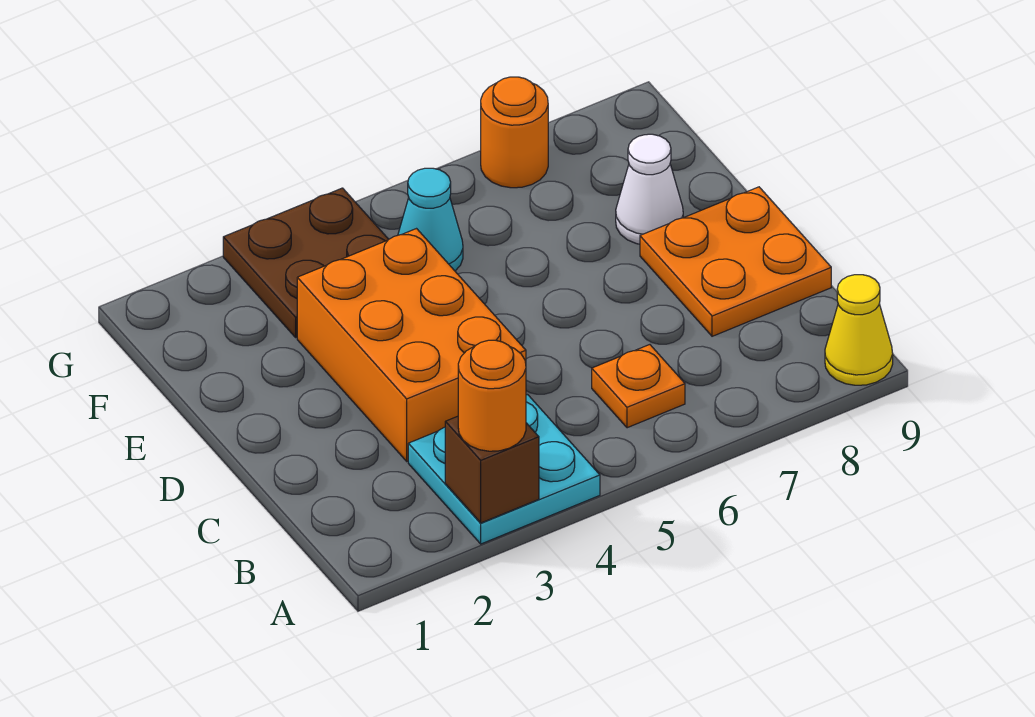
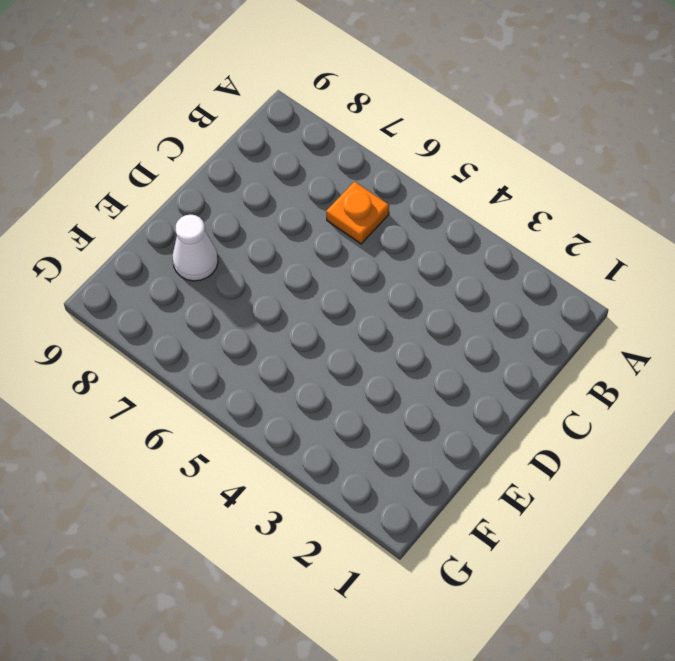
none -> cyan 2x2 plate [408,395,600,544]
none -> yellow 1x1 cone [825,275,893,385]

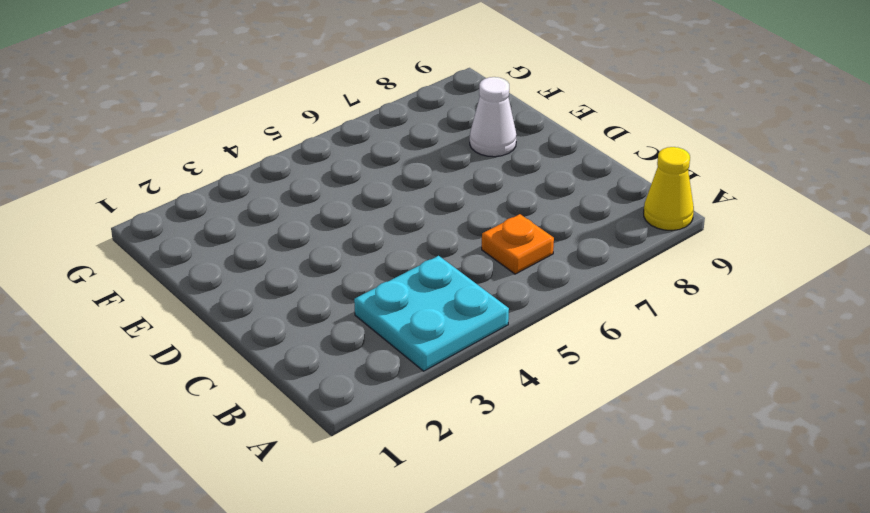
none -> orange 2x3 brick [297,229,526,461]
none -> orange 2x2 plate [640,187,831,336]

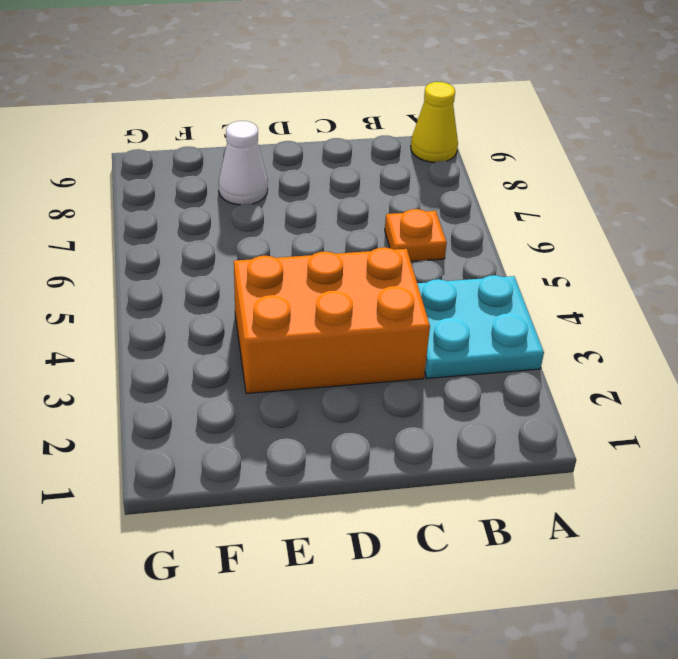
none -> orange 2x2 plate [640,187,831,336]
none -> brown 2x2 plate [223,188,389,337]

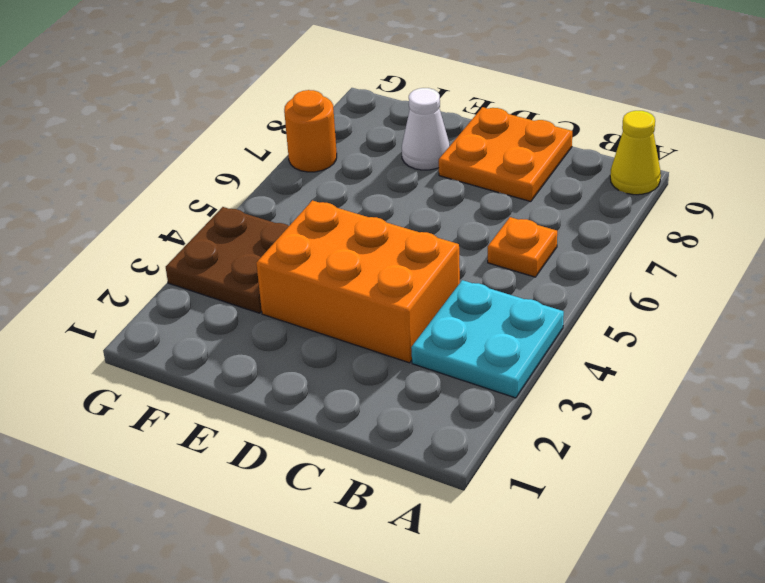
none -> cyan 1x1 cone [398,168,463,271]
none -> brown 1x1 brick [445,416,539,523]

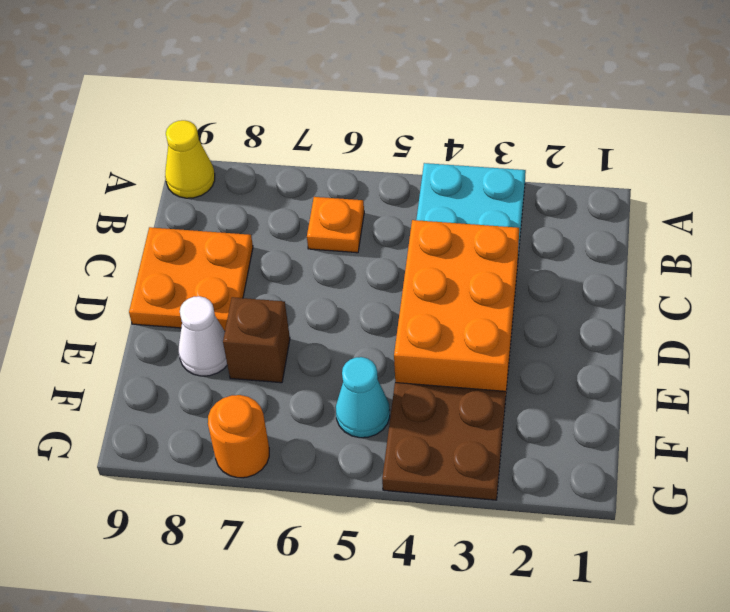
brown 1x1 brick [223,297,290,383] -> brown 1x1 brick moved to [445,416,539,523]
none -> orange 1x1 round brick [458,340,526,451]

